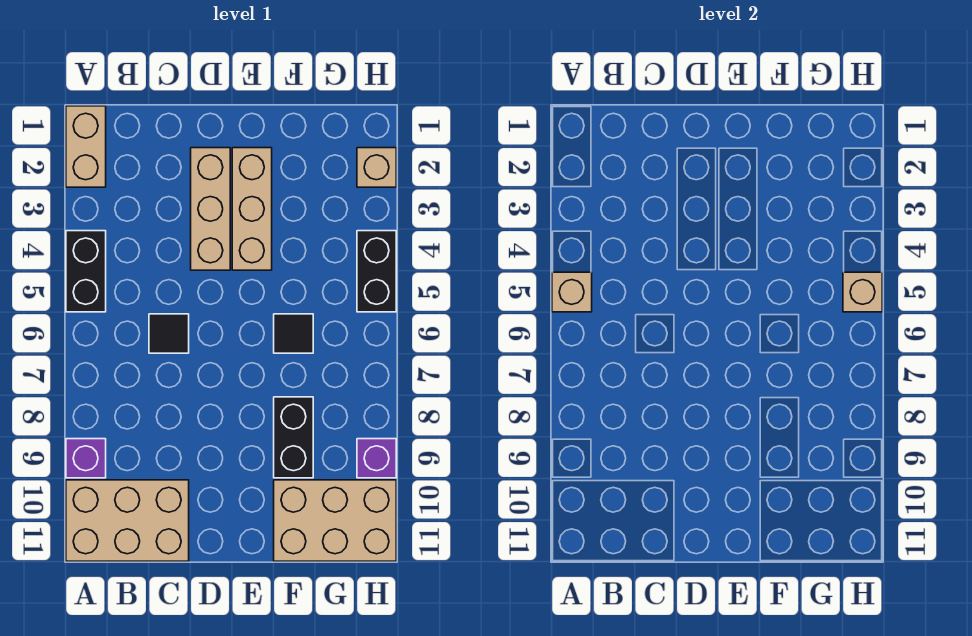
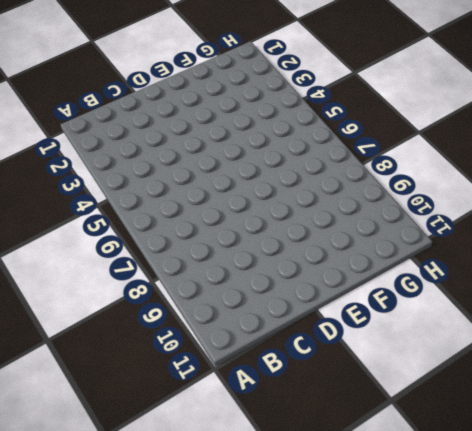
none -> tan 1x2 brick [66,106,106,187]
none -> black 1x2 brick [66,231,106,312]
none -> purple 1x1 brick [66,439,106,478]

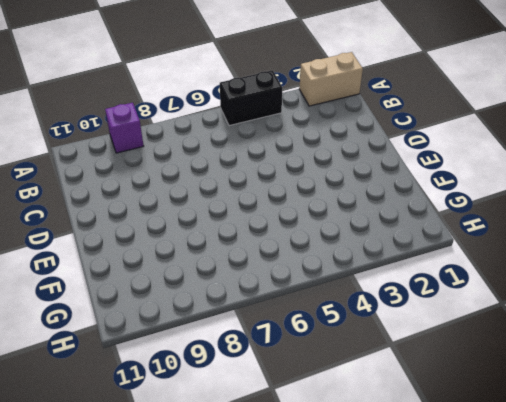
none -> tan 2x3 brick [66,480,189,561]
none -> black 1x1 tile [149,314,189,353]
none -> tan 1x3 brick [191,148,230,270]

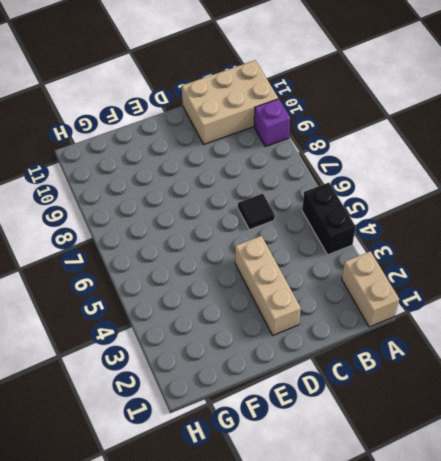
none -> tan 1x3 brick [232,148,272,270]
none -> black 1x1 tile [274,314,313,353]
none -> black 1x2 brick [274,397,313,478]

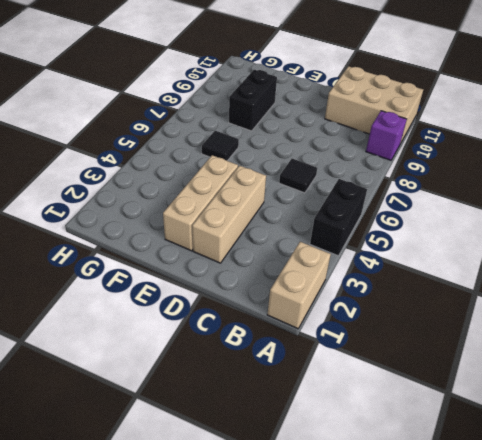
none -> tan 2x3 brick [274,480,396,561]
none -> tan 1x1 brick [357,148,396,187]
none -> black 1x2 brick [357,231,396,312]

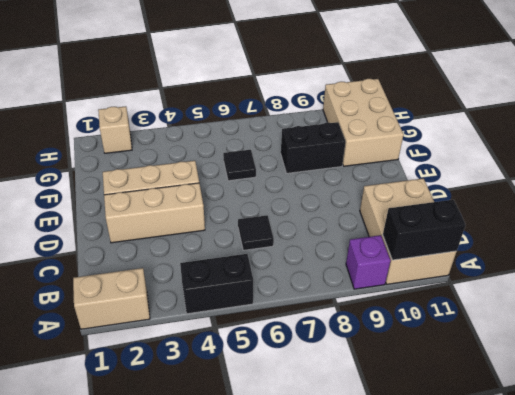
black 1x2 brick [383,200,466,260] -> black 1x2 brick moved to [357,231,396,312]
none -> purple 1x1 brick [357,439,396,478]
none -> tan 1x1 brick [552,272,592,312]
none -> tan 1x1 brick [843,272,882,312]

